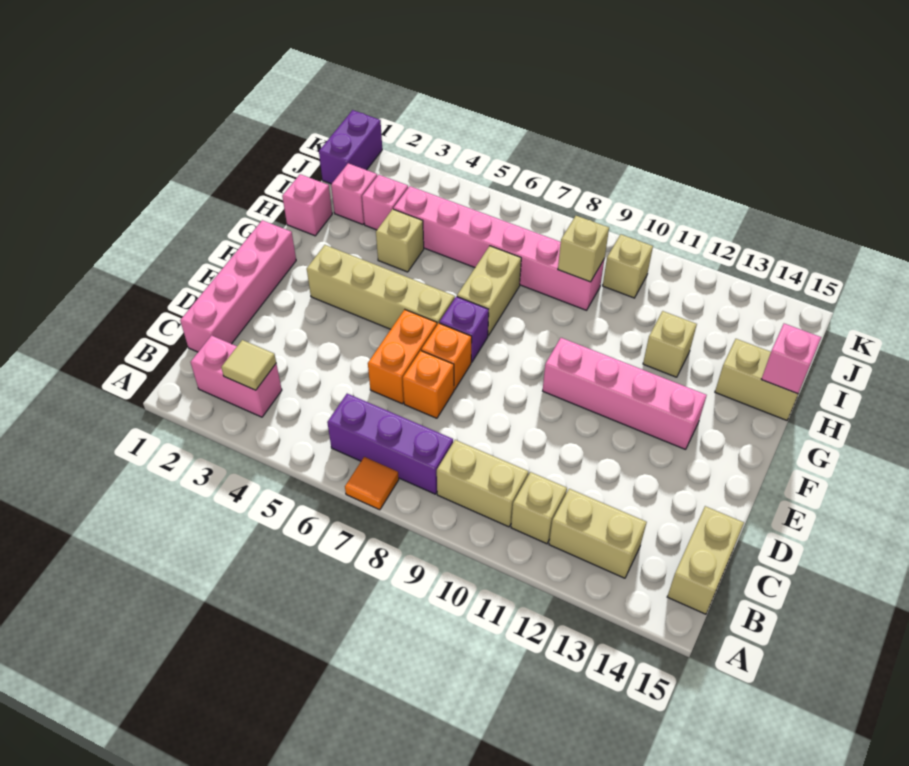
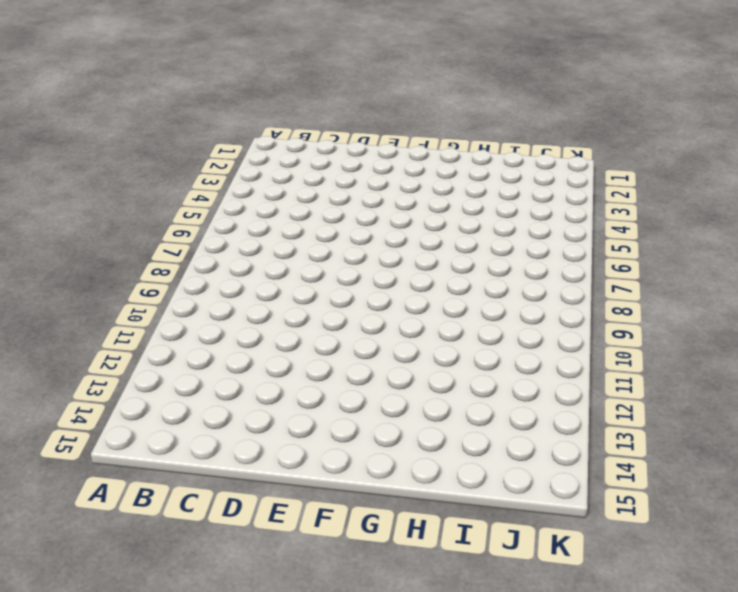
none -> orange 1x1 tile [345,457,399,510]
none -> pink 1x2 brick [191,335,282,417]
none -> purple 1x3 brick [327,394,453,494]

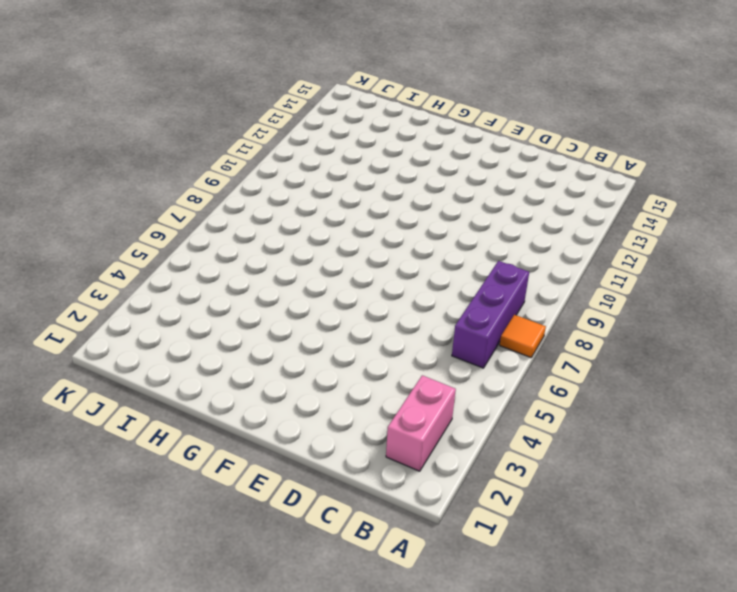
none -> tan 1x2 brick [437,440,528,527]
none -> tan 1x1 brick [511,472,567,544]
none -> tan 1x2 brick [549,489,647,578]

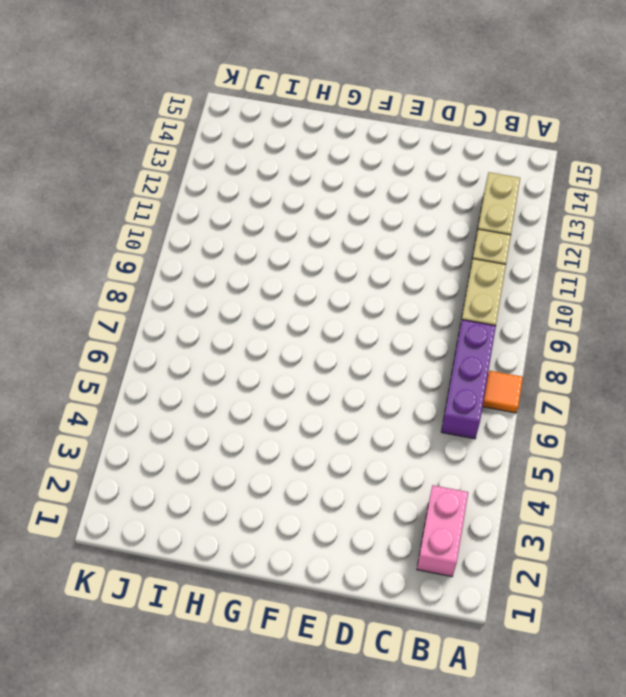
none -> tan 1x2 brick [667,506,744,614]
none -> pink 1x4 brick [180,220,296,352]
none -> orange 1x2 brick [368,310,437,404]

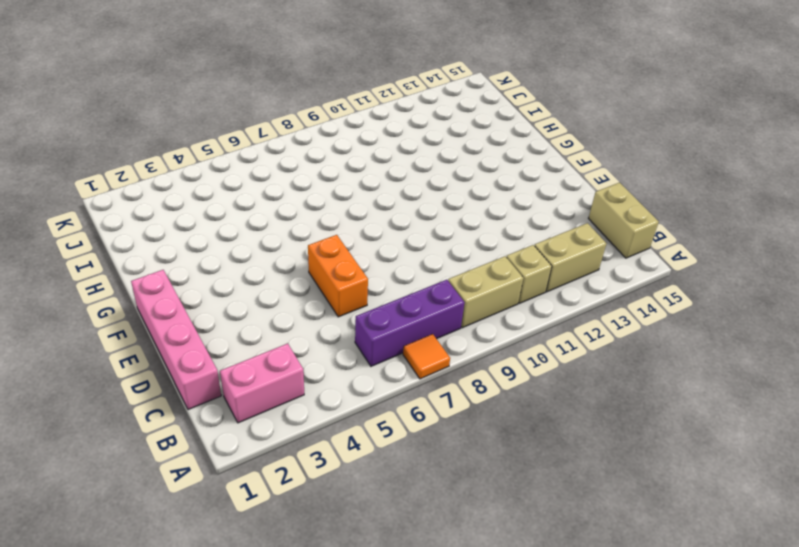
none -> orange 1x1 brick [403,351,454,418]
none -> orange 1x1 brick [421,323,472,390]
none -> tan 1x4 brick [307,245,455,329]

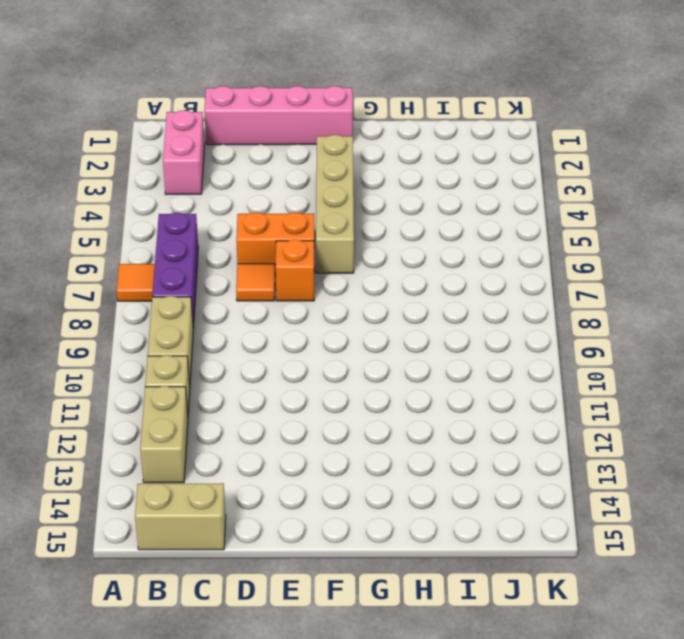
orange 1x1 tile [236,264,275,301] -> orange 1x1 brick [403,351,454,418]
none -> purple 1x1 brick [440,297,489,362]
none -> pink 1x4 brick [543,338,707,449]
none -> tan 1x2 brick [457,246,521,336]

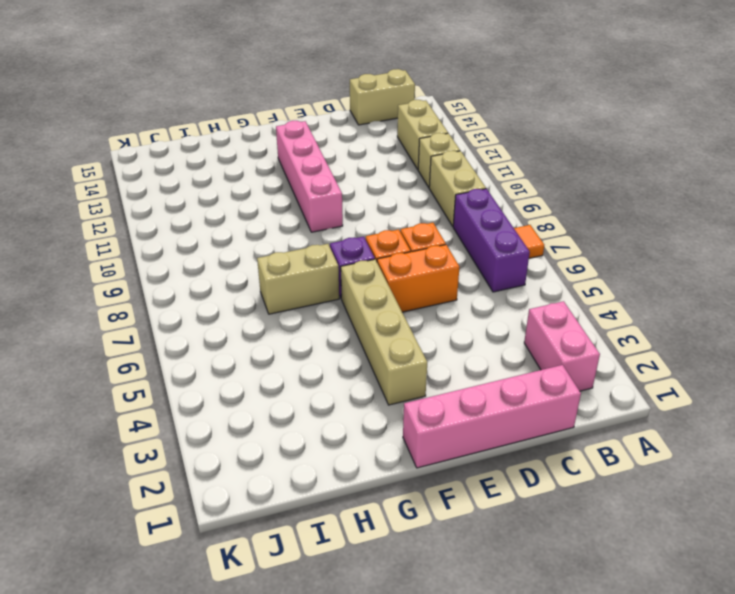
none -> pink 1x1 brick [282,174,332,236]
none -> tan 1x1 brick [376,209,424,272]
none -> tan 1x1 brick [643,311,697,377]

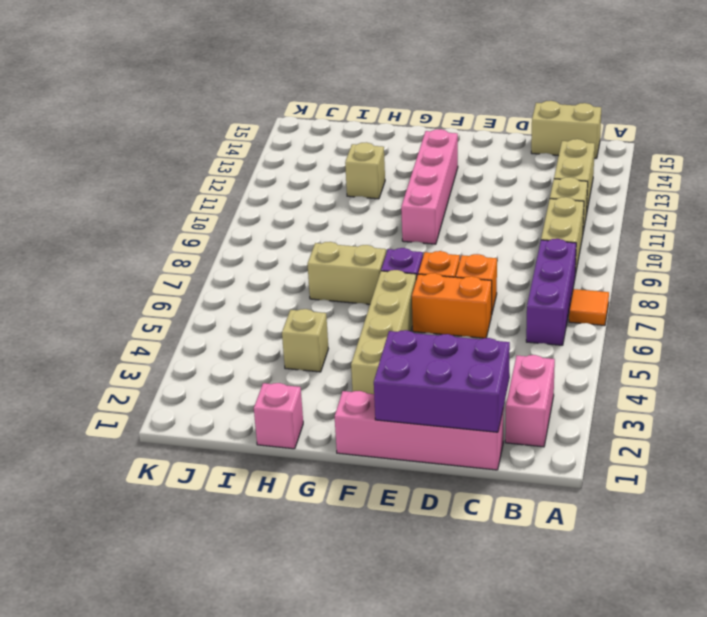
purple 2x3 brick [374,330,510,432] -> none
none -> tan 1x2 brick [715,339,801,420]
none -> pink 1x1 brick [331,163,377,224]
none -> pink 1x1 brick [362,175,408,230]

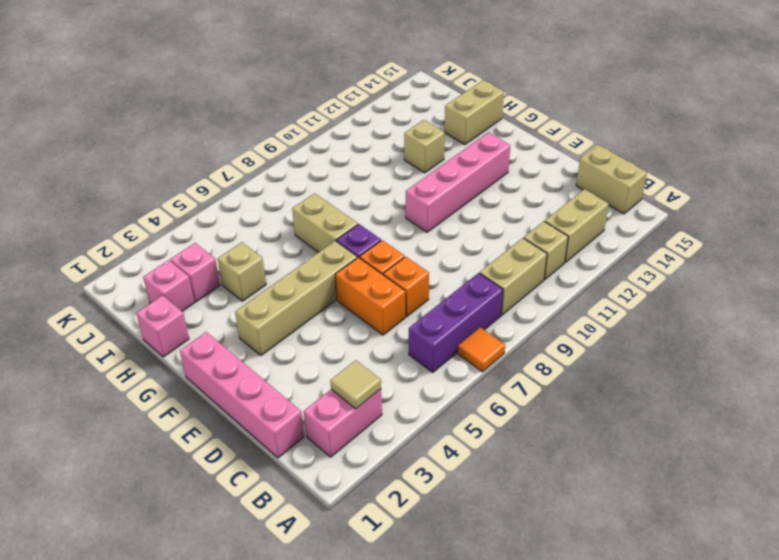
none -> pink 1x6 brick [393,186,604,310]
none -> purple 1x2 brick [319,110,382,184]
none -> tan 1x1 brick [603,234,653,298]

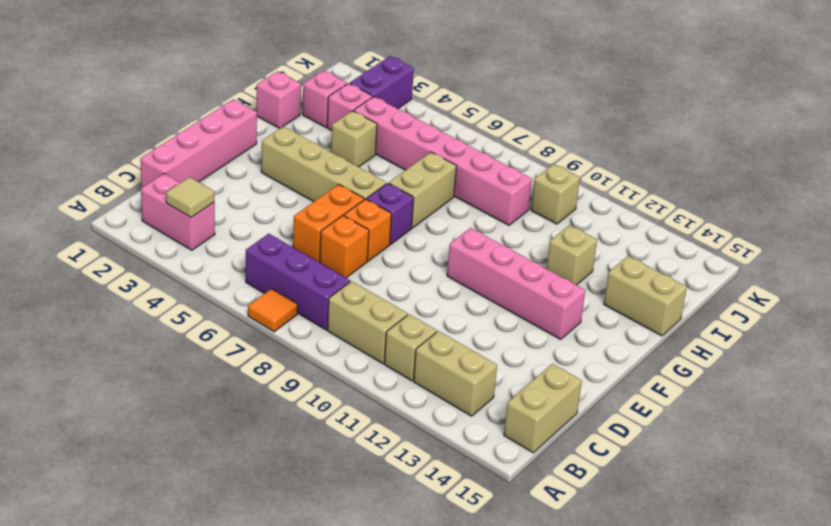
purple 1x2 brick [350,56,414,109] -> purple 1x2 brick moved to [319,110,382,184]
none -> pink 1x1 brick [762,324,821,394]
none -> tan 1x1 brick [558,216,609,282]

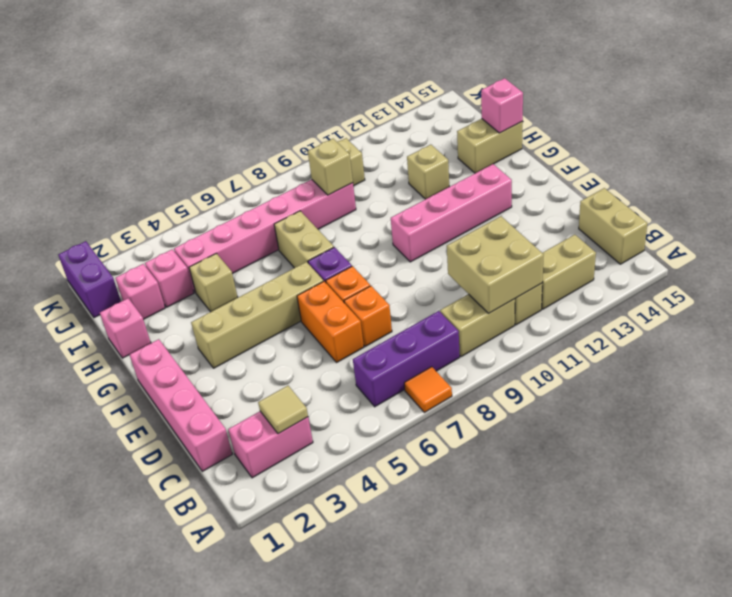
tan 2x2 brick [447,216,544,313] -> none

